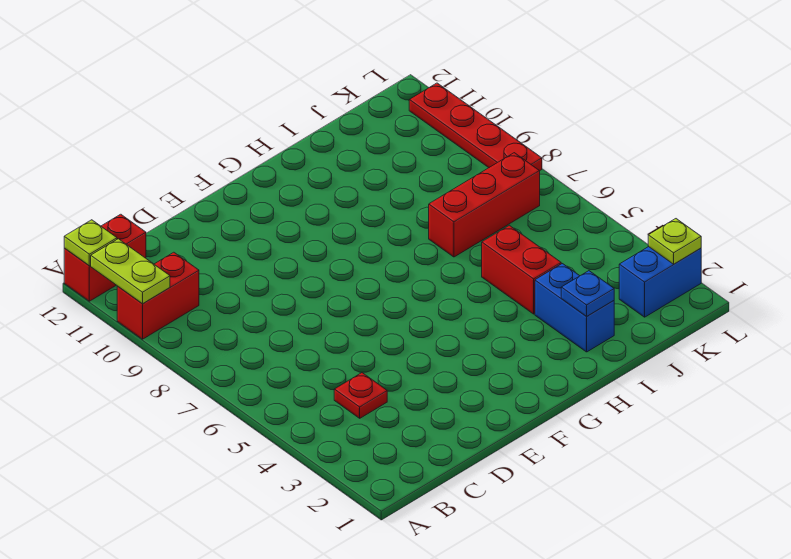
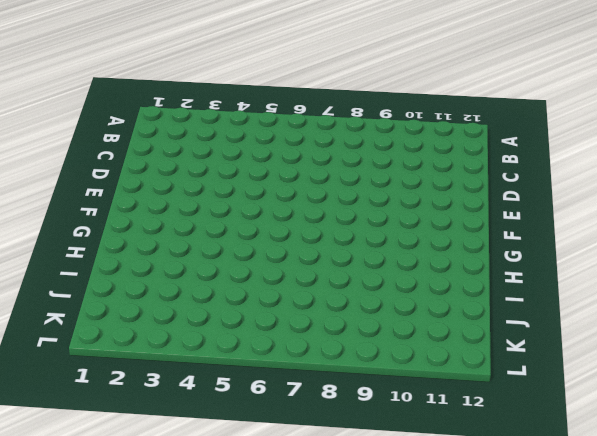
none -> red 1x2 brick [117,252,199,339]
none -> red 1x2 brick [64,214,146,301]
none -> red 1x1 plate [334,373,387,418]

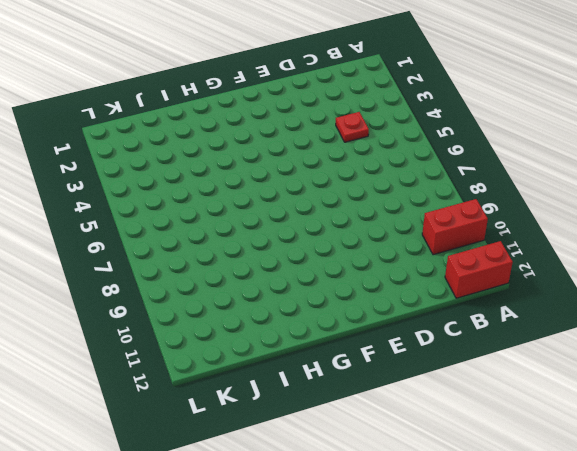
none -> blue 1x2 brick [535,264,614,352]
none -> red 1x2 brick [482,225,561,314]
none -> red 1x3 brick [429,153,540,257]

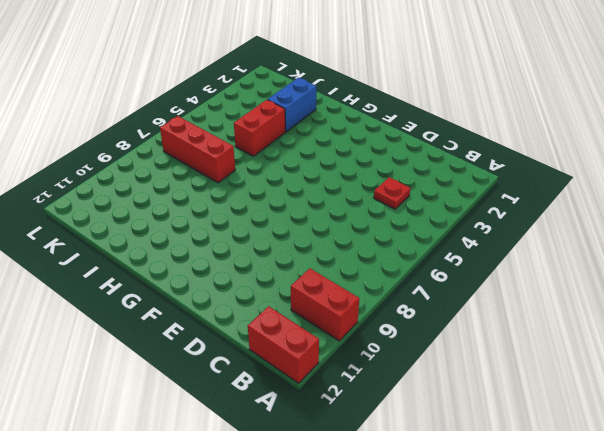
none -> blue 1x2 brick [619,247,701,317]
none -> red 1x4 plate [409,83,542,171]
none -> lime 1x2 plate [90,239,170,304]

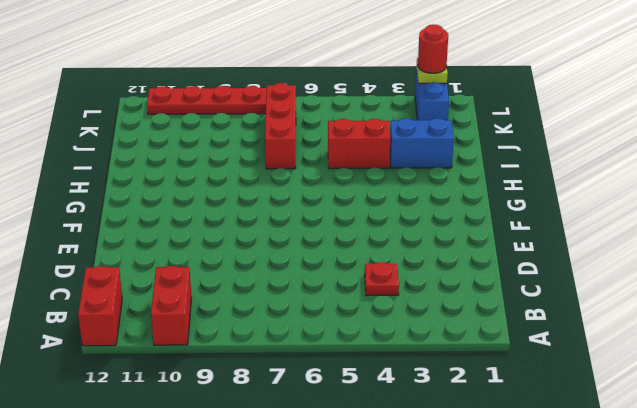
red 1x1 round brick [418,25,448,73] -> none
none -> lime 1x2 plate [90,239,170,304]
none -> lime 1x1 plate [64,220,117,266]
none -> blue 1x1 plate [561,271,614,317]

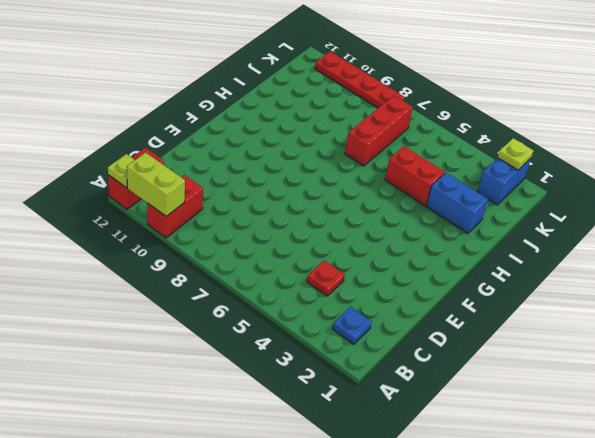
lime 1x2 brick [127,153,185,216] -> lime 1x2 plate [90,239,170,304]
blue 1x1 plate [333,307,372,344] -> blue 1x1 plate moved to [561,271,614,317]

